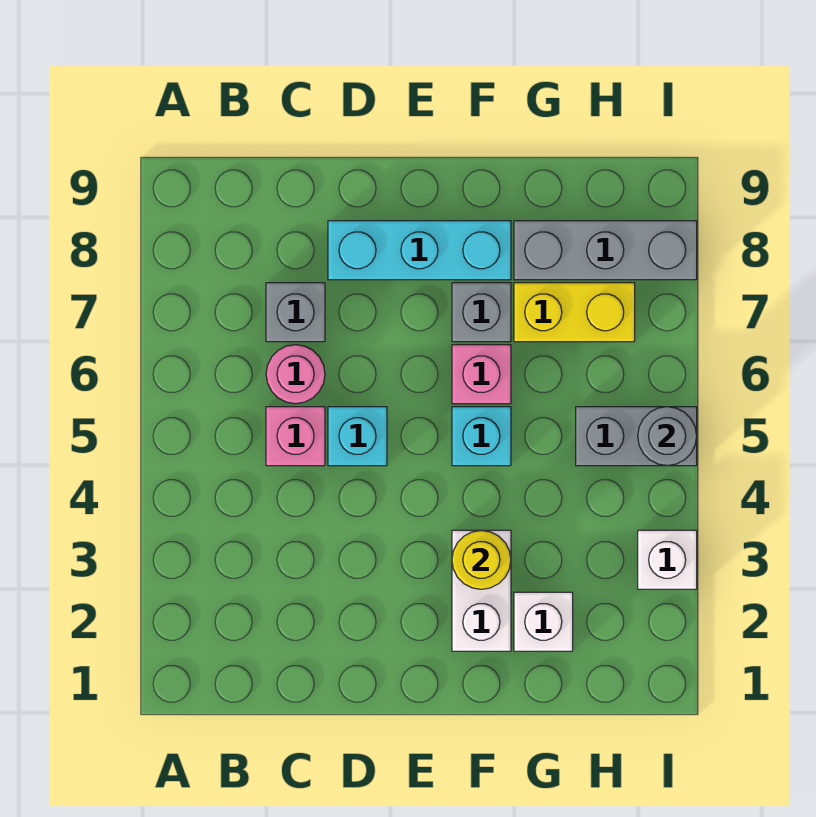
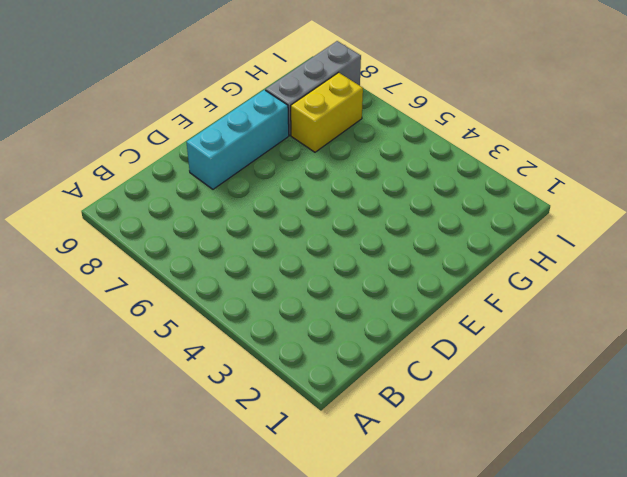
none -> pink 1x1 brick [266,407,325,466]
none -> pink 1x1 round brick [266,345,325,404]
none -> grey 1x1 brick [266,283,325,342]

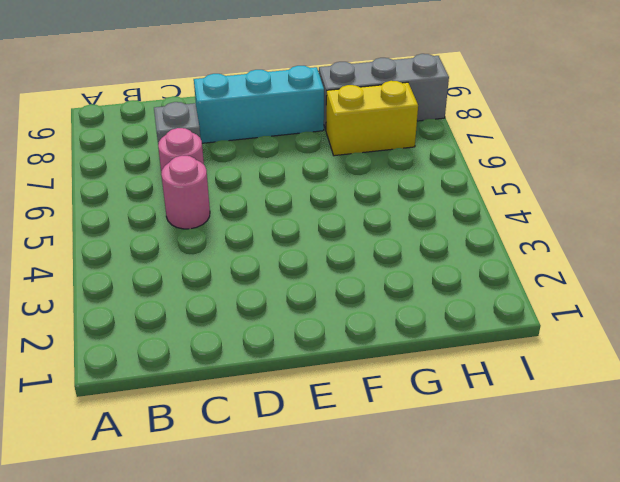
pink 1x1 round brick [161,156,210,229] -> pink 1x1 brick [266,407,325,466]
none -> cyan 1x1 brick [328,407,387,466]
none -> white 1x2 brick [452,530,511,651]
none -> cyan 1x1 brick [452,407,511,466]

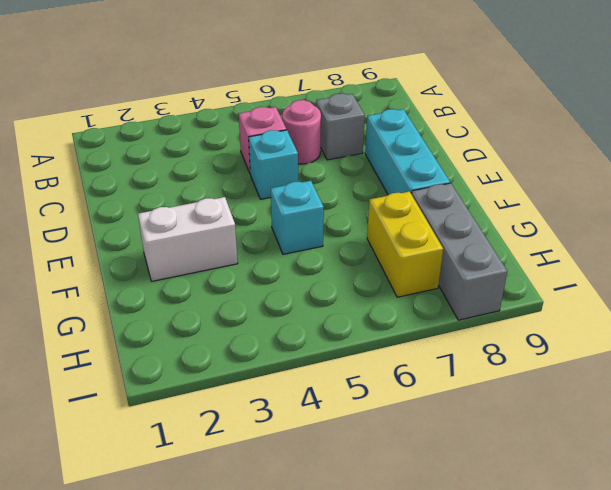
none -> pink 1x1 brick [452,345,511,404]
none -> grey 1x1 brick [452,283,511,342]
none -> white 1x1 brick [514,592,573,651]

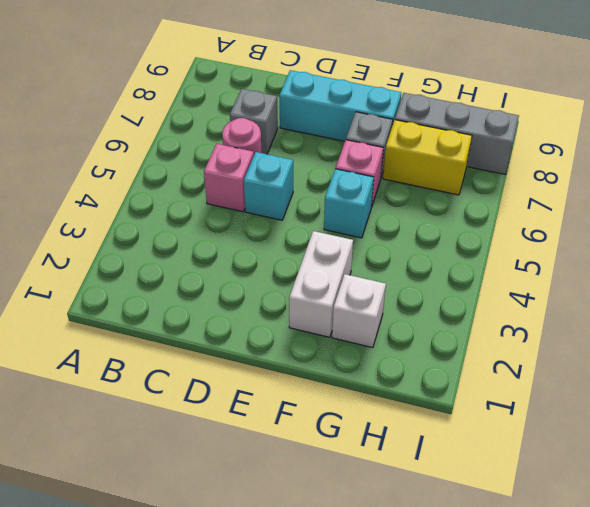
none -> grey 1x2 brick [576,407,697,466]
none -> white 1x1 brick [638,530,697,589]
none -> yellow 1x1 round brick [452,530,511,589]

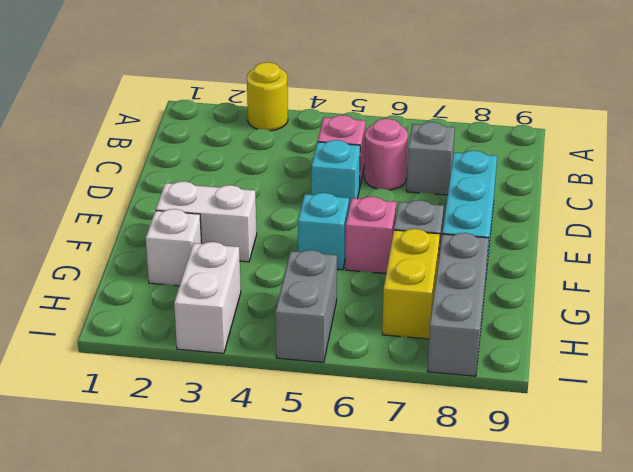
yellow 1x1 round brick [247,62,288,131] -> yellow 1x1 round brick moved to [452,530,511,589]
white 1x2 brick [174,242,241,353] -> white 1x1 brick [638,530,697,589]
none -> grey 1x1 round brick [638,407,697,466]

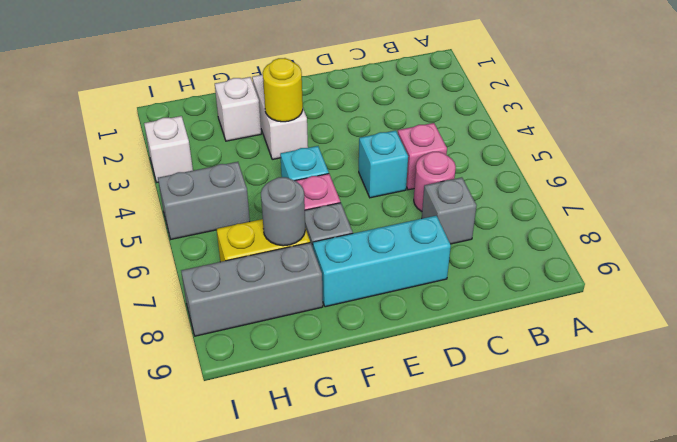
grey 1x1 round brick [261,177,305,246] -> grey 1x1 round brick moved to [638,407,697,466]

